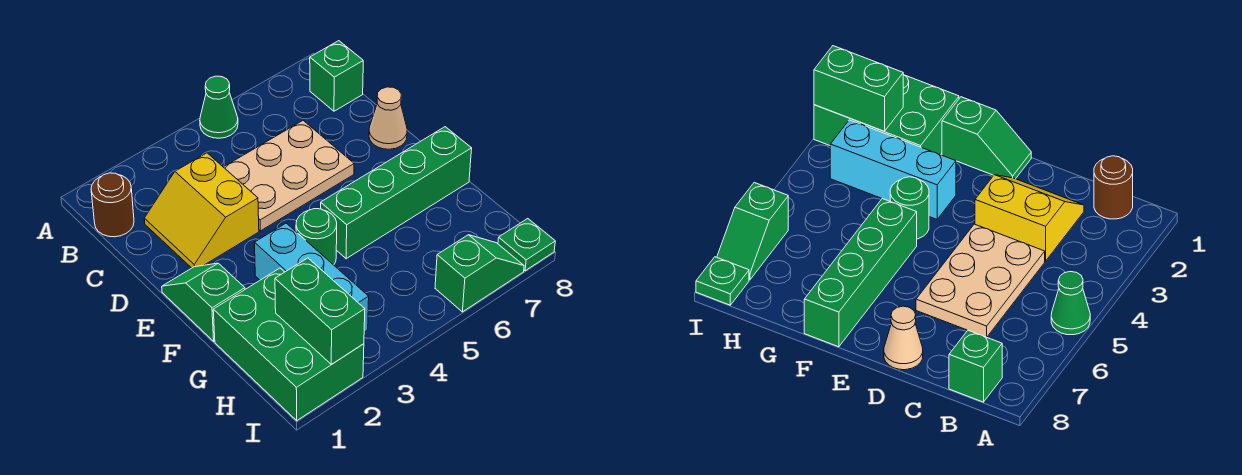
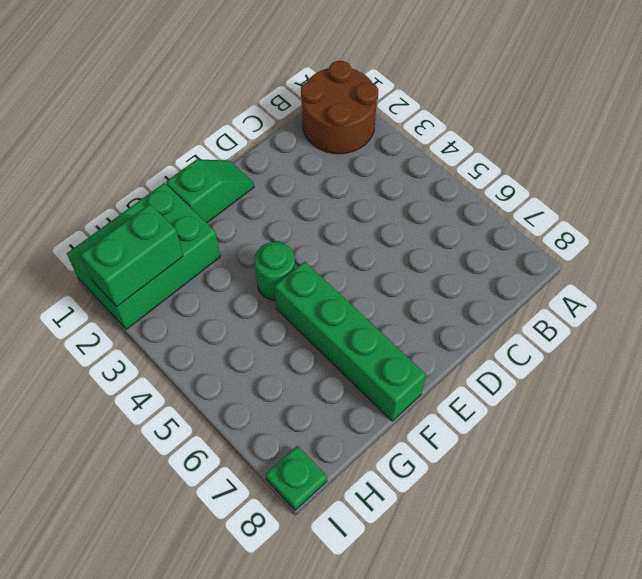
brown 2x2 round brick [301,61,378,154] -> brown 1x1 round brick [91,173,134,237]
none -> green 1x1 cone [200,76,238,138]
none -> green 1x1 brick [310,41,363,111]
none -> yellow 2x2 slope [144,153,259,268]

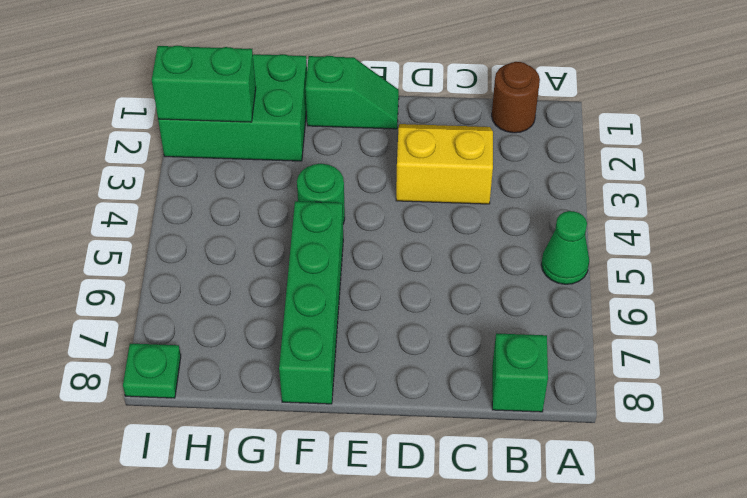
none -> tan 2x3 plate [224,121,354,231]
none -> tan 1x1 cone [369,87,407,149]
none -> cyan 1x3 brick [255,223,369,332]

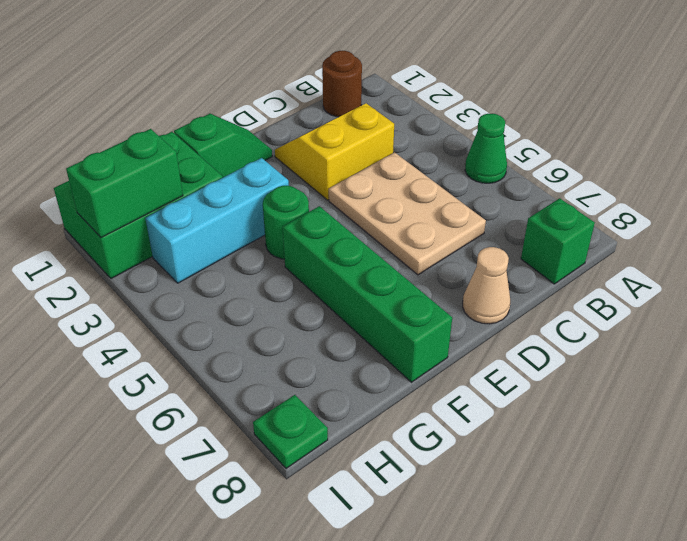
none -> green 1x2 slope [435,235,524,312]

